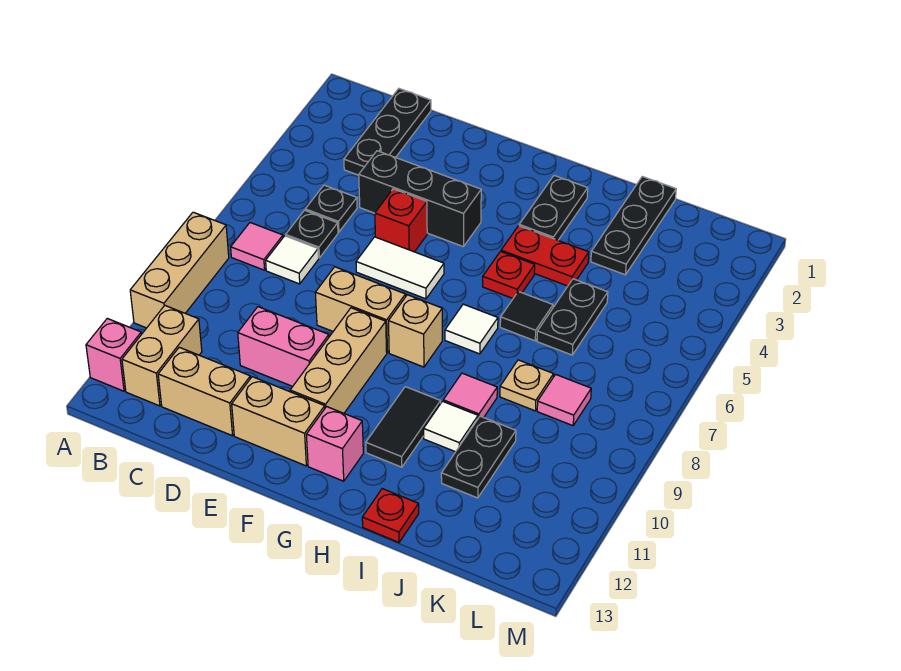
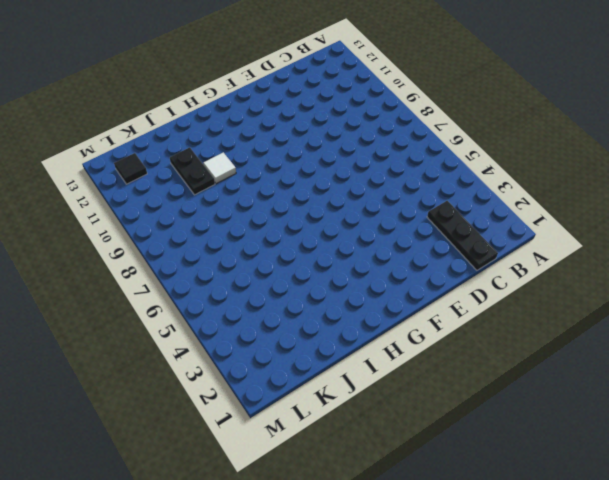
black 1x1 tile [114,153,147,184] -> black 1x1 tile moved to [500,291,553,341]
none -> tan 1x3 brick [130,212,229,328]
none -> pink 1x1 brick [86,318,142,391]
none -> pink 1x1 tile [231,223,283,270]
none -> tan 1x2 brick [122,306,202,406]

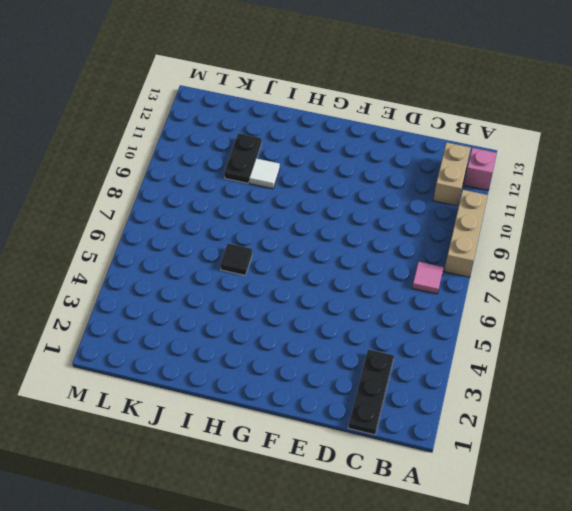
none -> black 1x1 plate [305,185,357,232]
none -> black 1x1 plate [286,210,338,258]
none -> white 1x1 tile [266,236,319,284]
none -> tan 1x2 brick [158,347,251,436]

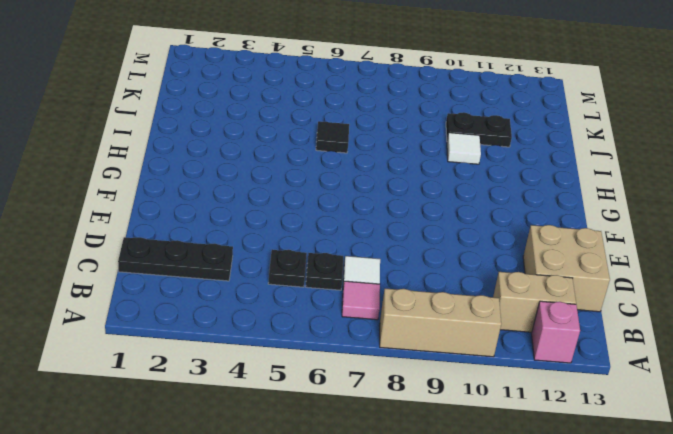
tan 2x2 brick [523,225,610,312] -> tan 1x2 brick [158,347,251,436]
none -> black 1x3 brick [359,151,481,247]
none -> pink 1x2 brick [238,307,329,386]
none -> red 1x1 brick [375,189,427,252]
none -> white 1x2 tile [356,237,444,299]

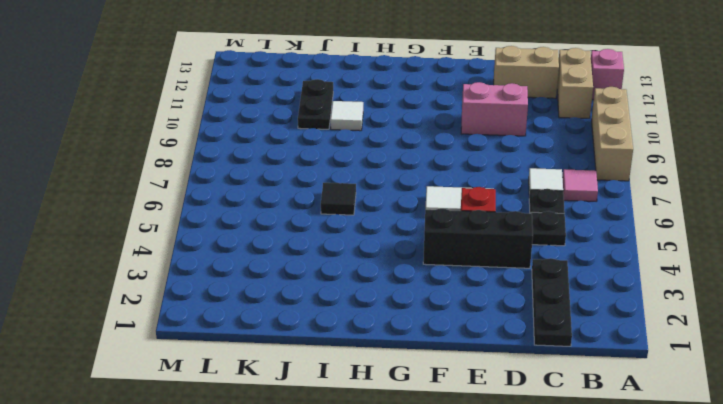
none -> tan 1x2 brick [315,267,406,353]
none -> tan 1x2 brick [232,377,325,466]
none -> tan 1x3 brick [290,308,387,413]
none -> tan 1x1 brick [389,295,442,367]

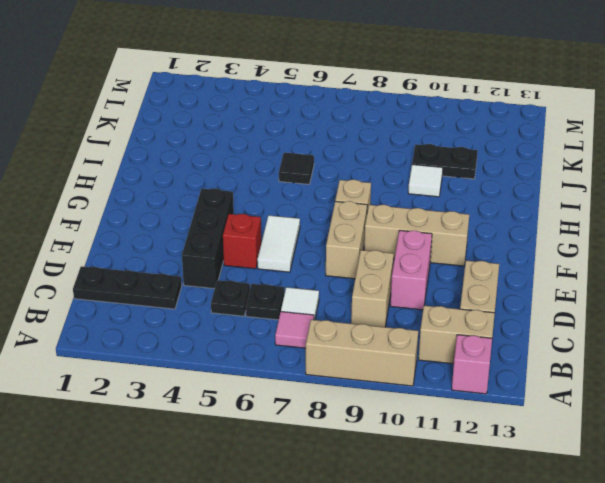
tan 1x2 brick [351,250,394,327] -> tan 1x2 brick moved to [232,377,325,466]
none -> pink 1x1 brick [306,407,363,481]
none -> black 1x2 plate [519,176,588,240]
none -> red 1x2 plate [501,226,589,286]
none -> red 1x1 plate [483,252,535,298]

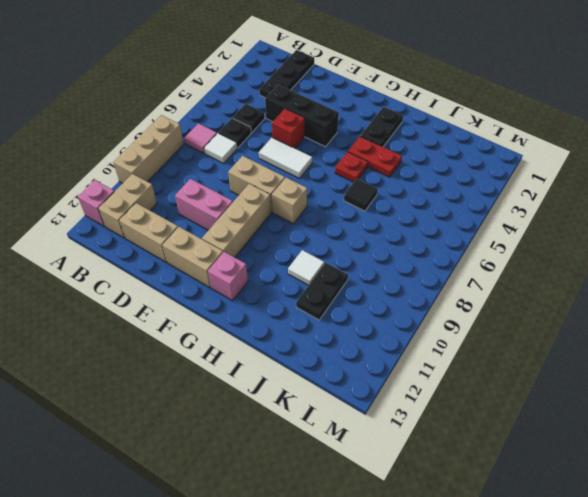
none -> white 1x1 tile [445,304,498,354]
none -> black 1x2 tile [366,387,441,467]
none -> pink 1x1 tile [443,373,497,418]
none -> red 1x1 plate [362,489,419,542]

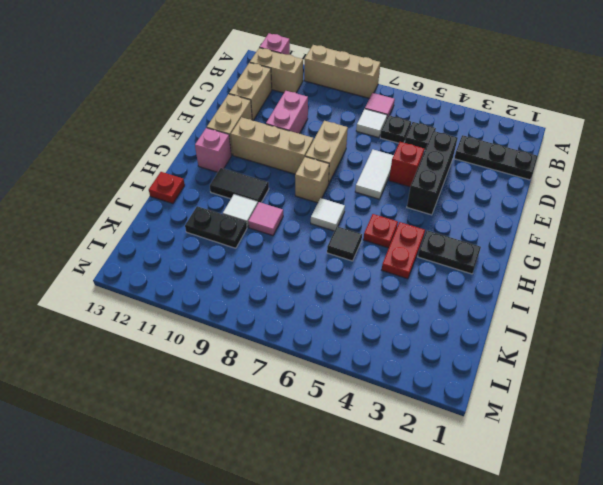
none -> black 1x3 plate [591,176,676,275]
none -> black 1x2 plate [537,279,608,355]
none -> tan 1x1 plate [500,360,554,411]
none -> pink 1x1 tile [537,374,591,426]

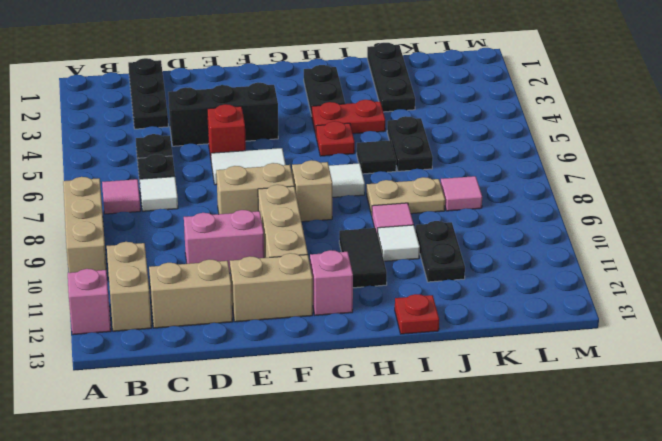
tan 1x2 plate [367,177,445,215] -> tan 1x1 plate [500,360,554,411]

